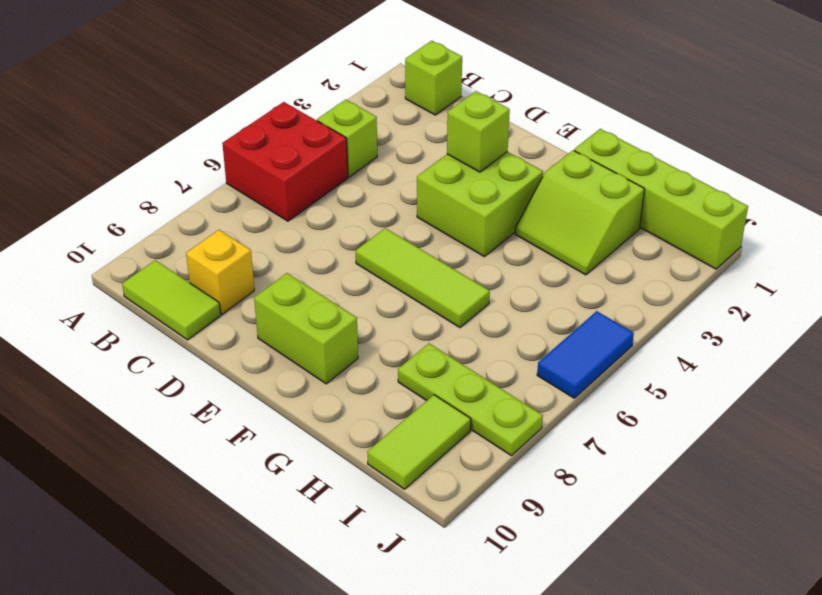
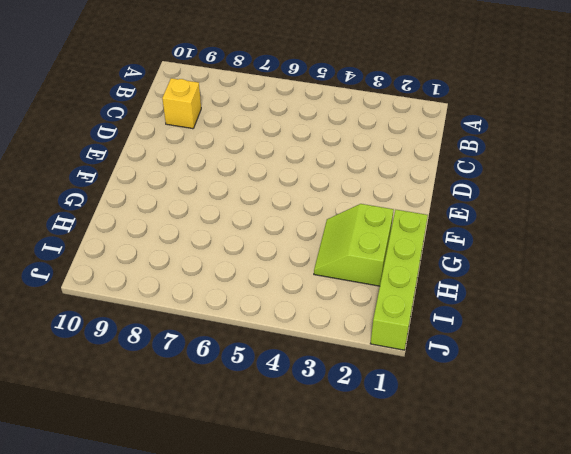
none -> red 2x2 brick [222,102,348,221]
none -> lime 1x1 brick [405,41,462,115]
none -> lime 1x1 brick [317,100,377,177]

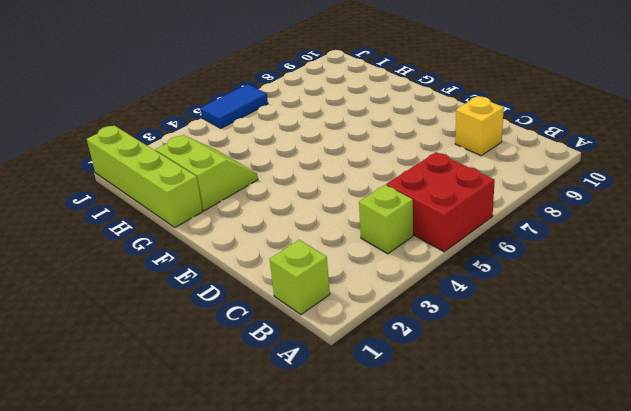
none -> lime 1x2 tile [122,260,221,340]
none -> lime 2x2 brick [417,152,543,257]
none -> lime 1x3 tile [356,228,490,328]

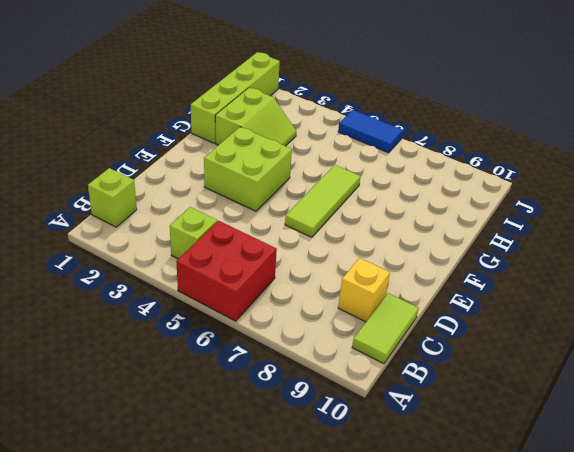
none -> lime 1x2 brick [254,273,358,384]
none -> lime 1x3 plate [398,344,543,456]
none -> lime 1x2 tile [367,395,471,489]

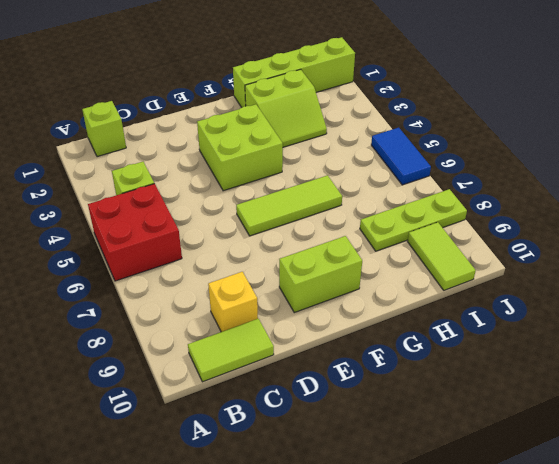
none -> lime 1x1 brick [447,91,510,172]

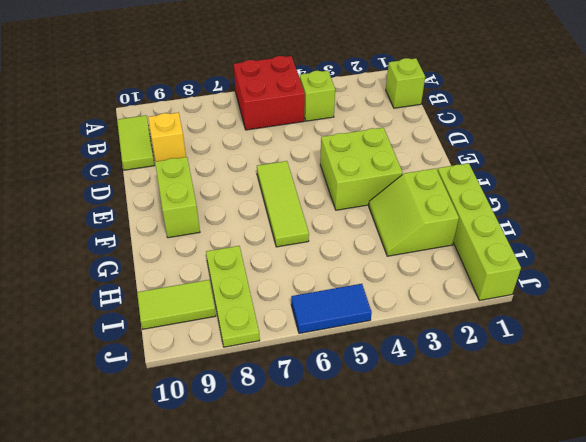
none -> lime 1x1 brick [447,91,510,172]

